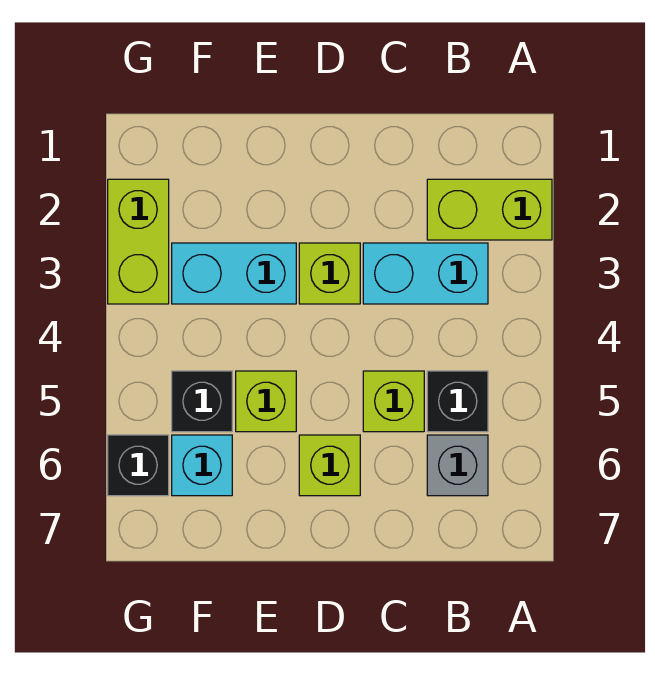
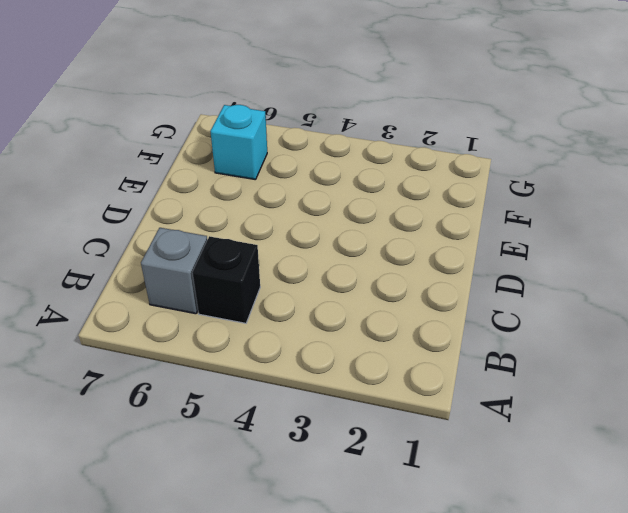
none -> lime 1x2 brick [427,179,552,240]
none -> cyan 1x2 brick [363,243,488,304]
none -> lime 1x1 brick [363,371,424,432]

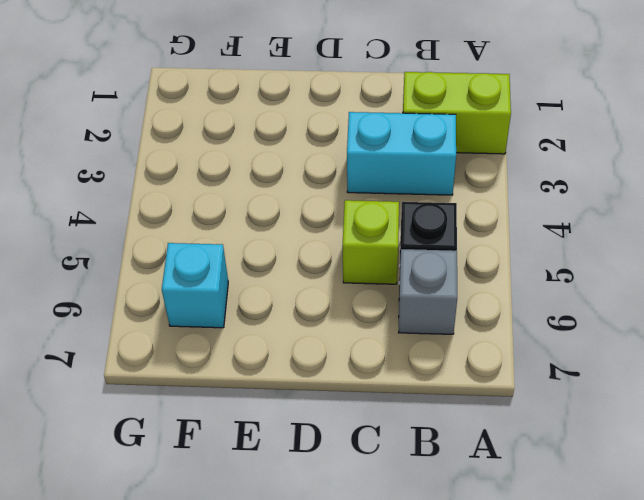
none -> lime 1x1 brick [299,243,360,304]
none -> lime 1x1 brick [299,435,360,496]
none -> cyan 1x2 brick [172,243,296,304]

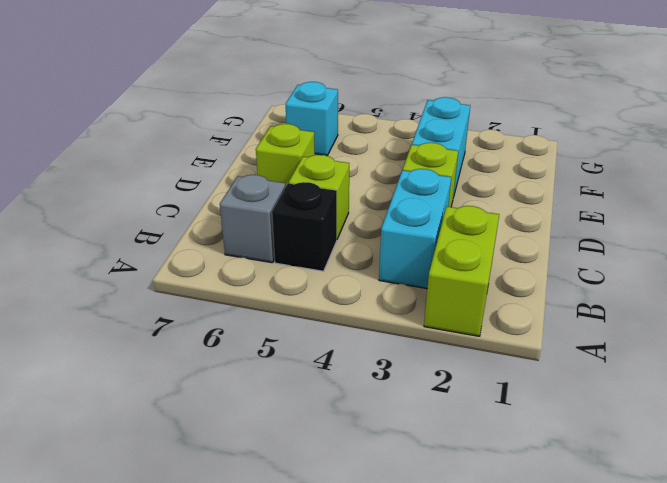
none -> lime 1x1 brick [236,371,296,432]
none -> black 1x1 brick [172,371,232,432]
none -> lime 1x2 brick [108,179,169,304]

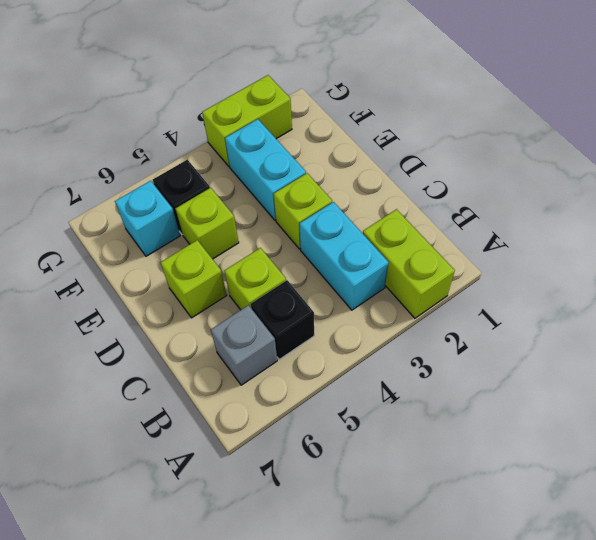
none -> black 1x1 brick [108,435,169,496]

